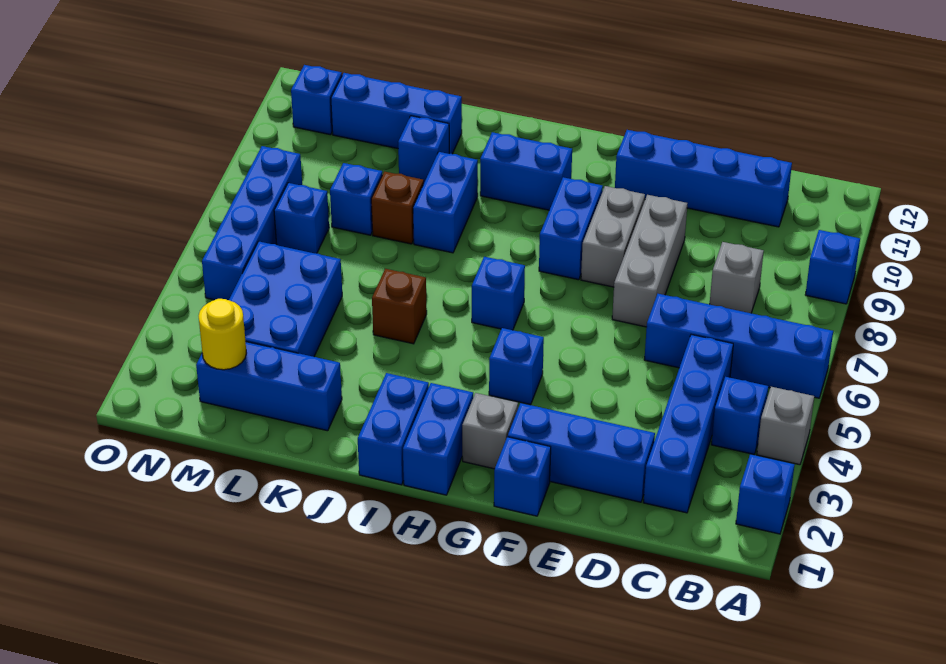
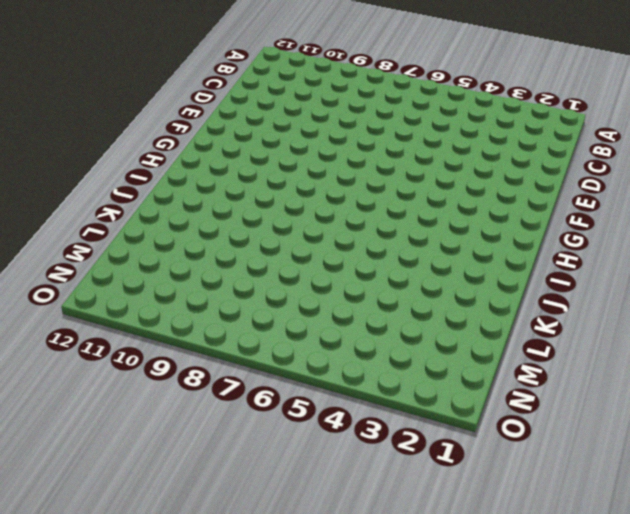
none -> blue 1x1 brick [736,454,795,534]
none -> grey 1x1 brick [757,387,814,465]
none -> blue 1x4 brick [644,294,833,398]
none -> blue 1x1 brick [805,230,860,304]

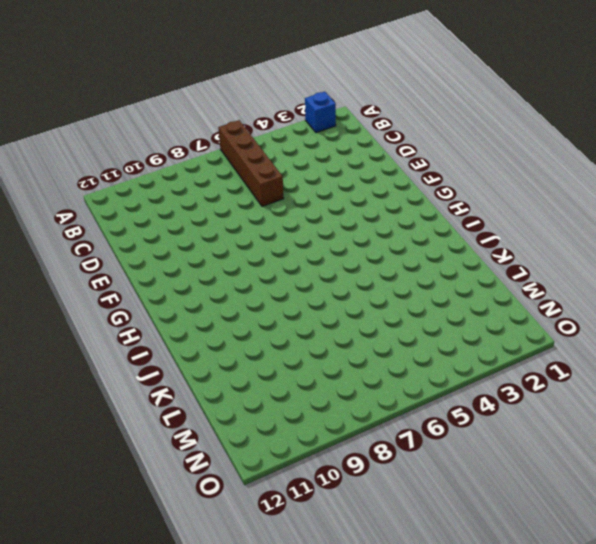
brown 1x4 brick [218,120,284,206] -> blue 1x4 brick [644,294,833,398]
none -> grey 1x1 brick [757,387,814,465]
none -> blue 1x1 brick [805,230,860,304]
none -> blue 1x1 brick [711,377,768,454]
none -> blue 1x4 brick [643,335,733,513]

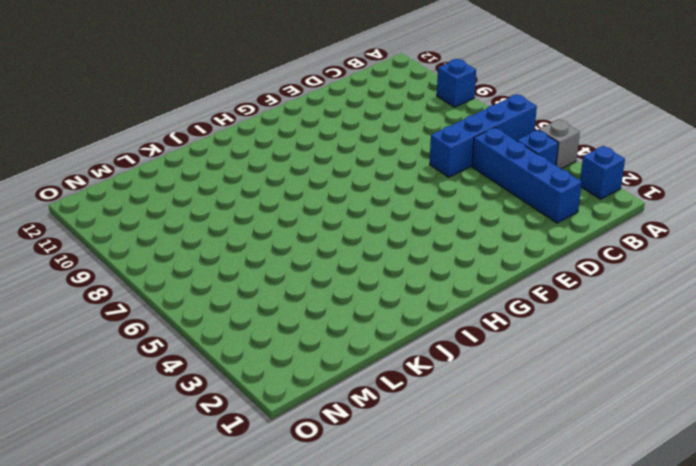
none -> grey 1x1 brick [710,242,764,313]
none -> blue 1x4 brick [615,130,792,227]
none -> blue 1x3 brick [508,403,655,502]
none -> grey 1x3 brick [612,195,687,327]

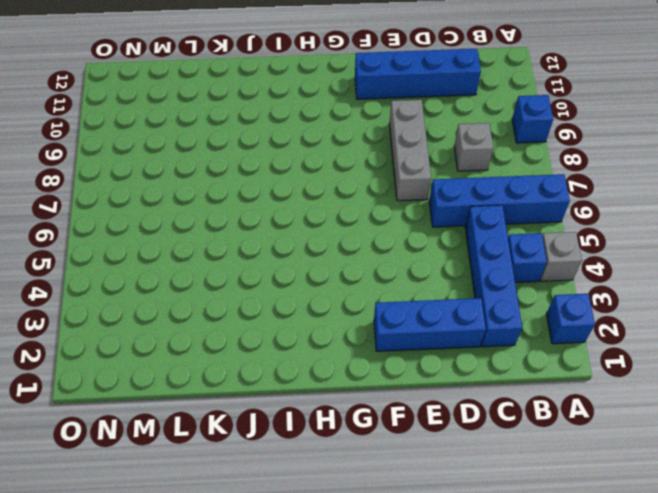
none -> blue 1x1 brick [494,437,551,516]
none -> grey 1x2 brick [581,186,645,287]
none -> grey 1x1 brick [462,393,518,469]
none -> blue 1x1 brick [489,328,544,405]

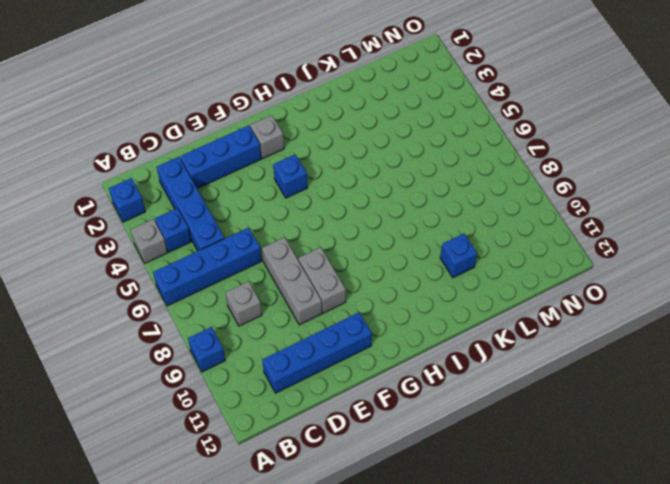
none -> blue 1x1 brick [494,437,551,516]
none -> blue 1x2 brick [539,177,603,280]
none -> blue 1x2 brick [403,383,473,495]
none -> blue 1x1 brick [472,257,525,330]

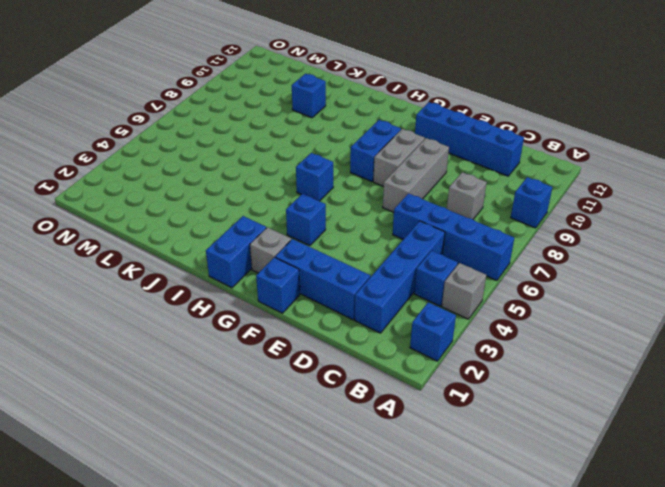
none -> blue 1x2 brick [480,132,572,210]
none -> blue 1x2 brick [358,373,429,485]
none -> brown 1x1 brick [372,269,427,344]
none -> blue 1x2 brick [413,152,478,253]

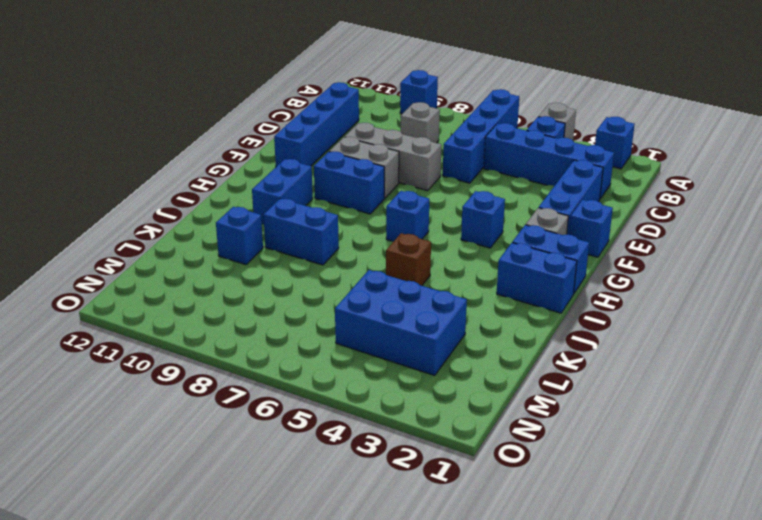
none -> blue 1x3 brick [196,342,342,431]
none -> brown 1x1 brick [371,172,424,244]
none -> blue 1x3 brick [331,73,462,154]
none -> blue 1x1 brick [330,163,382,235]

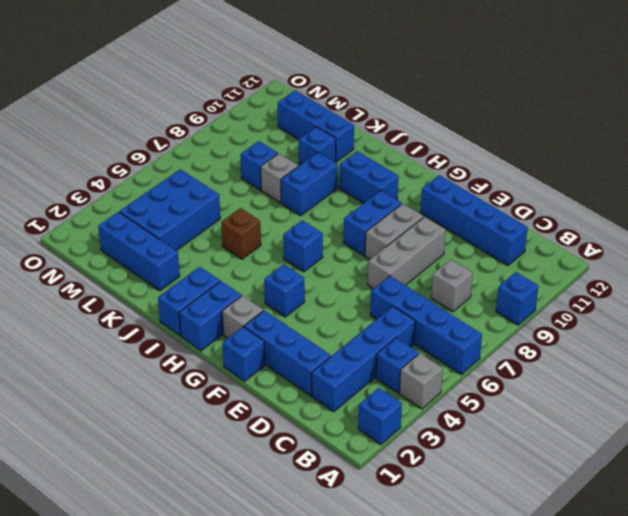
grey 1x1 brick [261,154,298,203] -> brown 1x1 brick [371,172,424,244]
none -> blue 1x1 brick [274,183,329,253]
none -> blue 1x4 brick [202,146,302,300]
none -> blue 1x1 brick [291,65,342,135]
none -> yellow 1x1 round brick [199,299,246,370]

